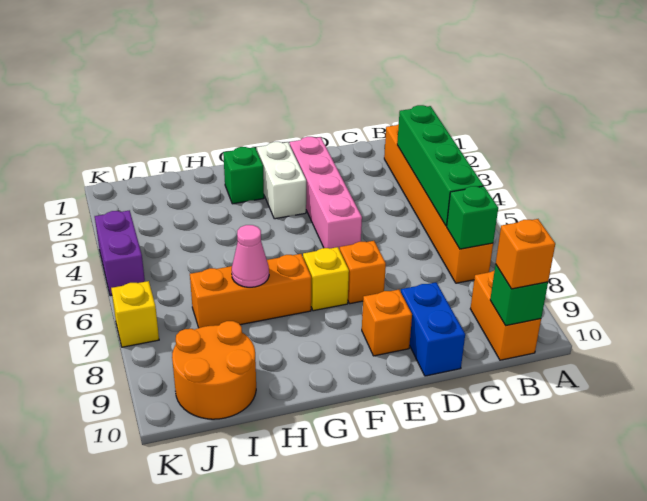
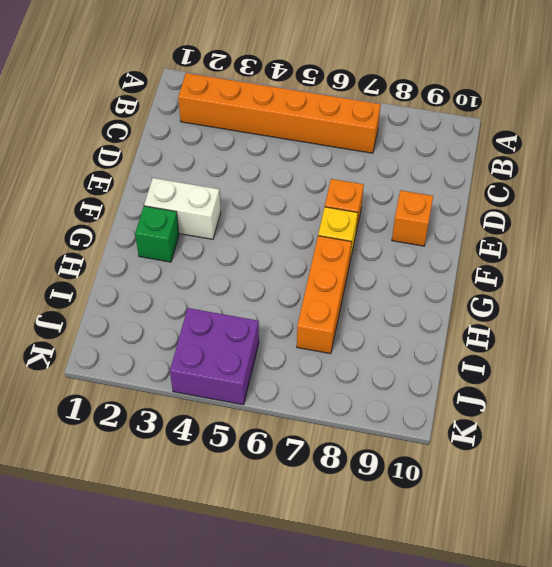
purple 2x2 brick [170,308,259,405] -> purple 1x2 brick [95,210,145,296]
none -> orange 1x2 brick [470,270,541,360]
none -> blue 1x2 brick [401,282,465,376]
none -> pink 1x4 brick [290,137,362,250]

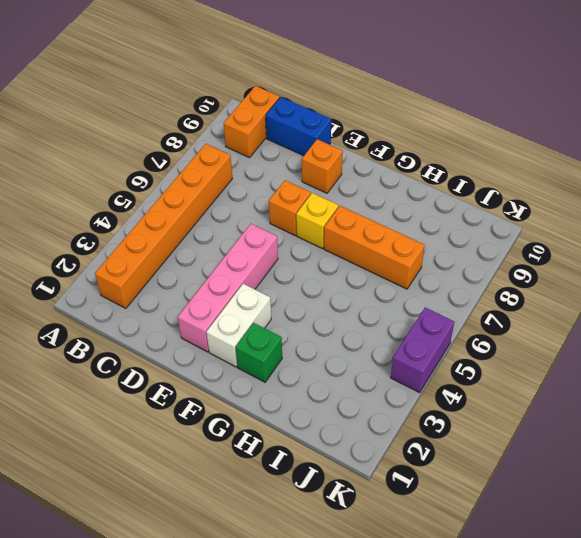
blue 1x2 brick [266,97,331,156] -> blue 1x2 brick turned to [401,282,465,376]
none -> orange 2x2 round brick [172,321,256,419]
none -> yellow 1x1 brick [111,281,159,347]
none -> green 1x4 brick [397,105,483,226]

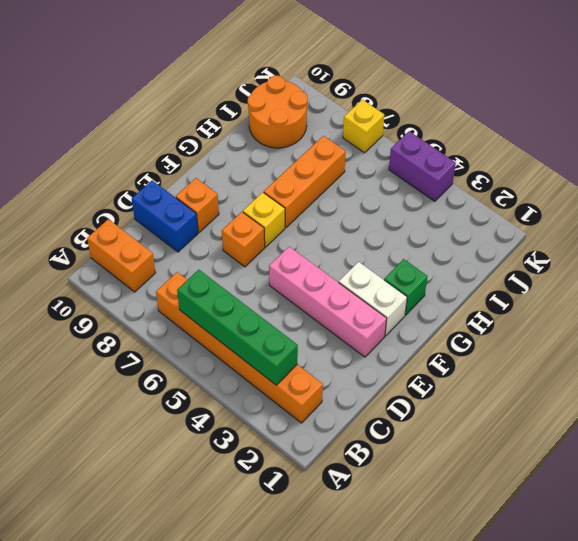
none -> green 1x1 brick [447,186,498,249]
none -> green 1x1 brick [490,265,548,326]
none -> pink 1x1 cone [232,225,269,287]

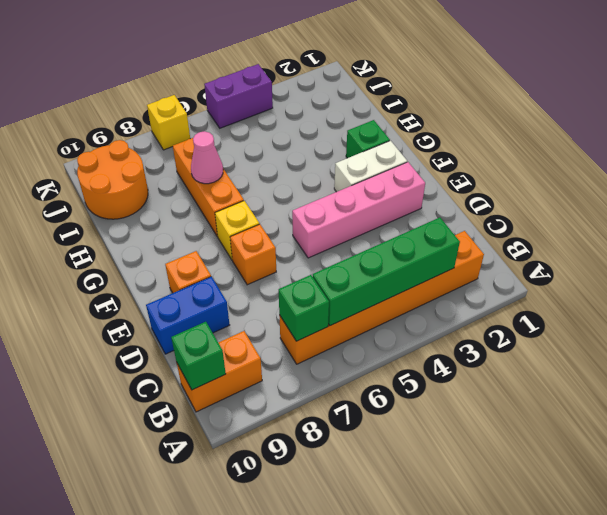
none -> orange 1x1 brick [496,219,555,289]

